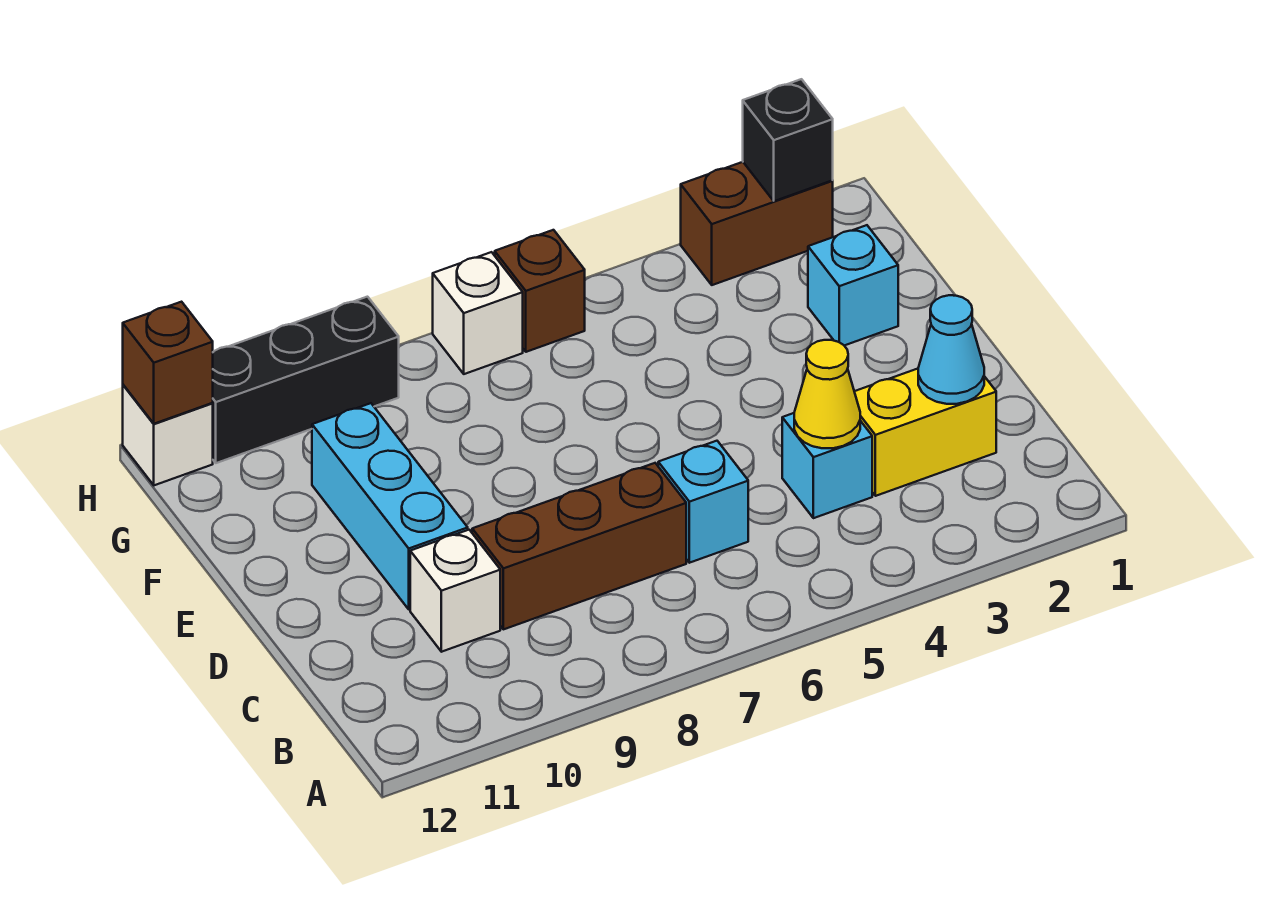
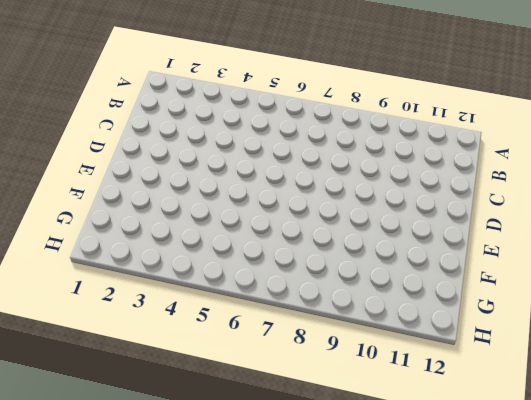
none -> yellow 1x2 brick [854,369,996,496]
none -> cyan 1x1 brick [782,413,872,518]
none -> cyan 1x1 brick [658,441,748,563]

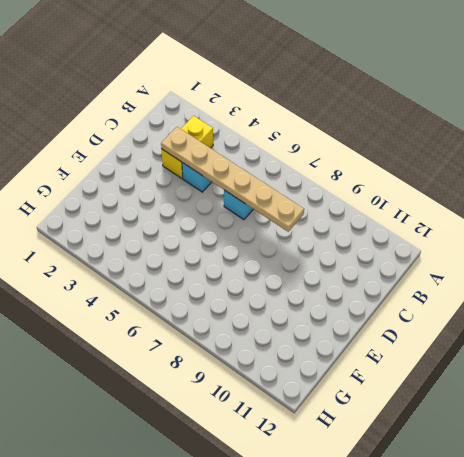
yellow 1x2 brick [162,116,213,178] -> yellow 1x2 brick turned to [854,369,996,496]
tan 1x6 plate [161,127,304,232] -> yellow 1x1 cone [794,340,860,448]
none -> brown 1x3 brick [472,463,686,629]
none -> white 1x1 brick [410,530,500,652]
none -> cyan 1x3 brick [312,403,468,609]

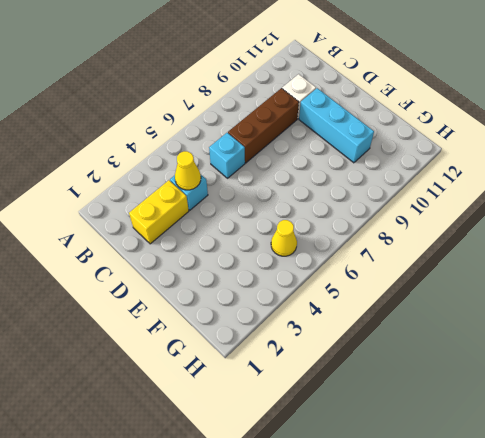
yellow 1x1 cone [271,220,297,256] -> none
none -> cyan 1x1 brick [808,225,898,346]
none -> brown 1x2 brick [681,162,833,285]
none -> brown 1x1 brick [495,230,585,352]

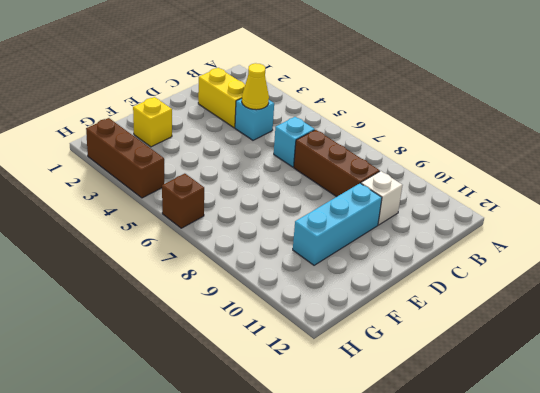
yellow 1x1 brick [133,97,172,147] -> cyan 1x1 brick [808,225,898,346]
brown 1x3 brick [86,118,164,198] -> brown 1x2 brick [681,162,833,285]
none -> white 1x1 brick [433,252,523,374]
none -> black 1x3 brick [213,297,399,463]
none -> white 1x1 brick [123,385,213,485]

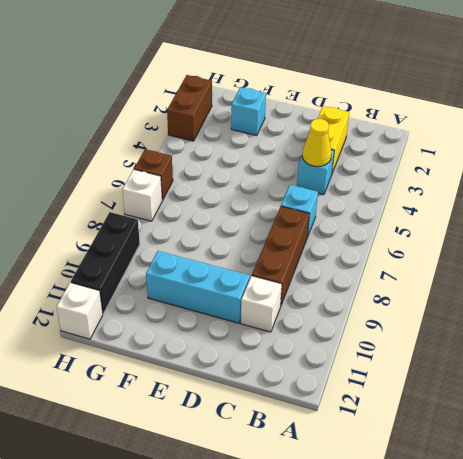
none -> cyan 1x1 cone [918,295,984,404]
none -> black 1x1 brick [743,79,833,201]
none -> brown 1x1 brick [123,302,213,424]

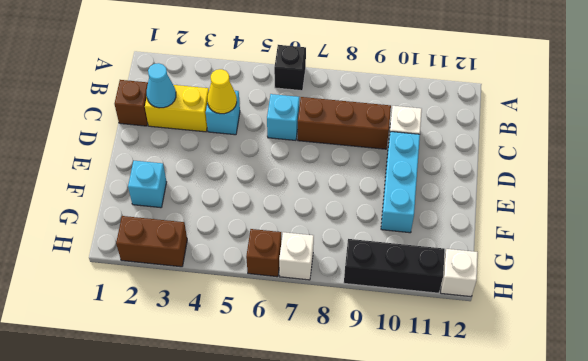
black 1x1 brick [274,45,306,91] -> black 1x1 brick moved to [743,79,833,201]
brown 1x1 brick [115,80,148,126] -> brown 1x1 brick moved to [123,302,213,424]

